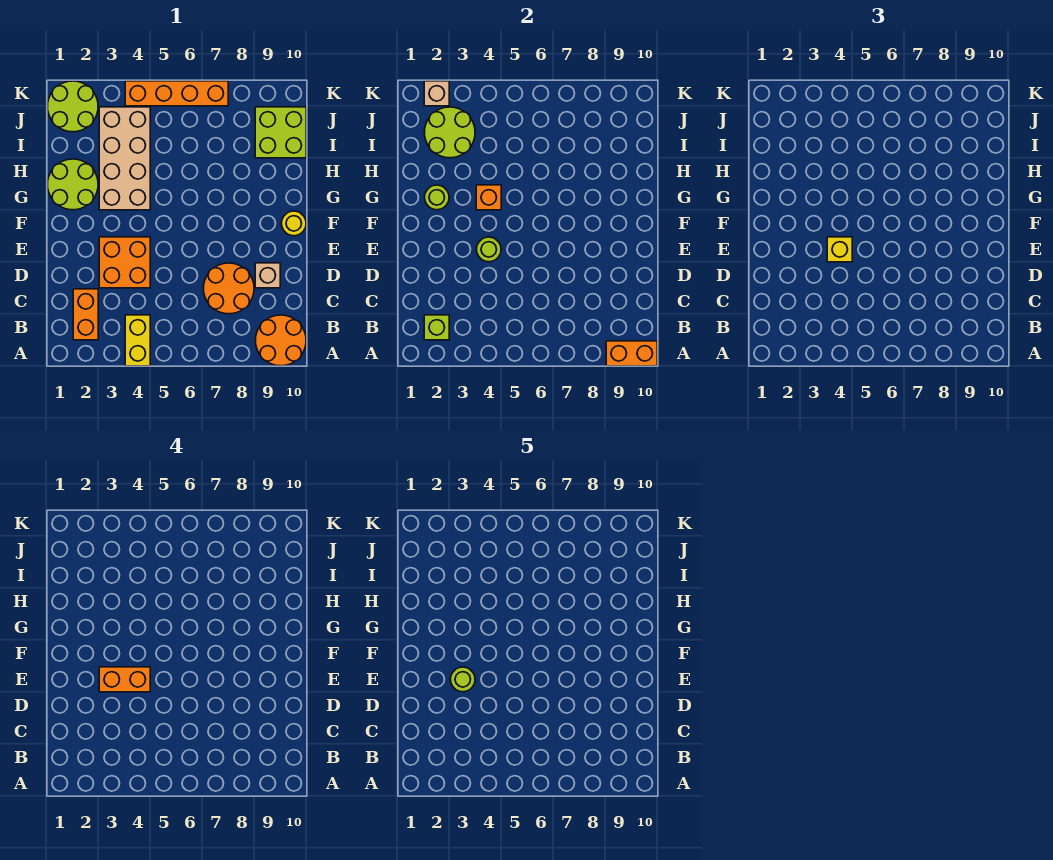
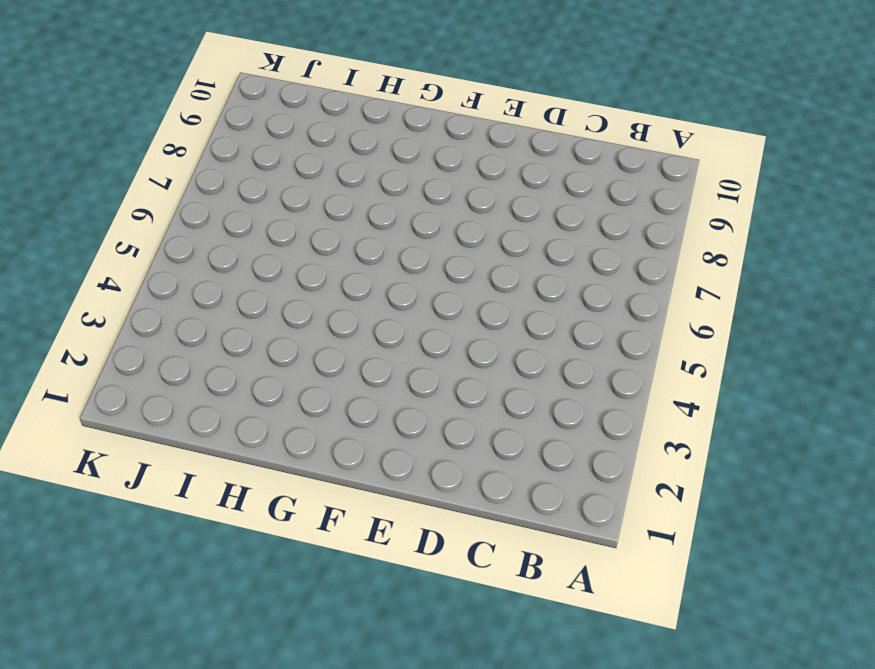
none -> yellow 1x2 brick [125,315,150,366]
none -> orange 2x2 round brick [255,315,306,366]
none -> orange 1x2 brick [73,289,98,340]

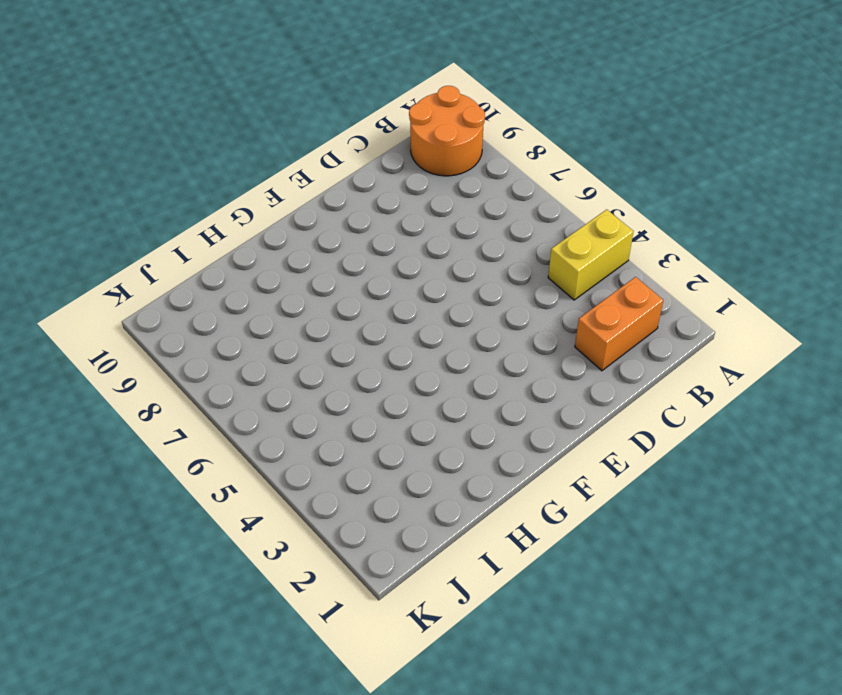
none -> orange 2x2 round brick [203,263,254,314]
none -> orange 2x2 brick [99,237,150,288]
none -> tan 1x1 brick [255,263,280,288]

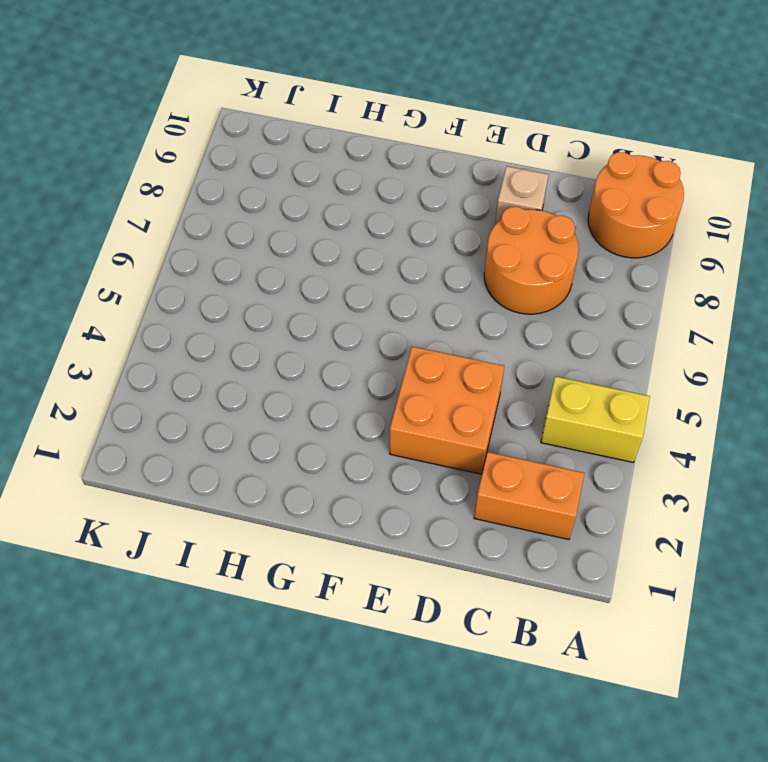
none -> yellow 1x1 round brick [282,211,306,236]
none -> lime 2x2 round brick [47,159,98,210]
none -> tan 2x4 brick [99,107,150,210]

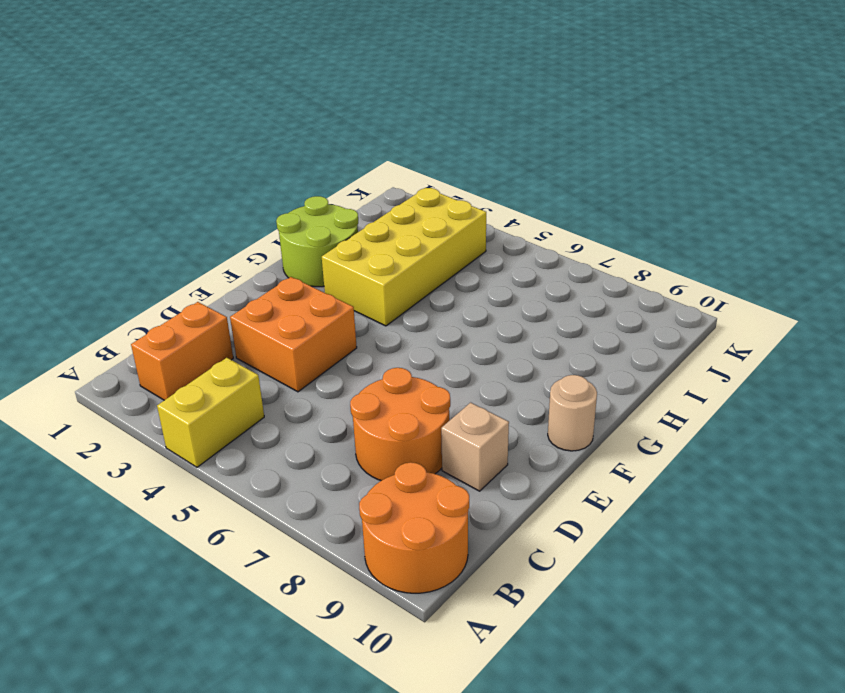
tan 1x1 round brick [548,375,597,451] -> yellow 1x1 round brick [282,211,306,236]
yellow 2x4 brick [322,188,486,326] -> tan 2x4 brick [99,107,150,210]
none -> lime 2x2 brick [255,107,306,158]
none -> lime 2x2 round brick [47,81,98,132]
none -> orange 1x4 brick [125,81,228,106]

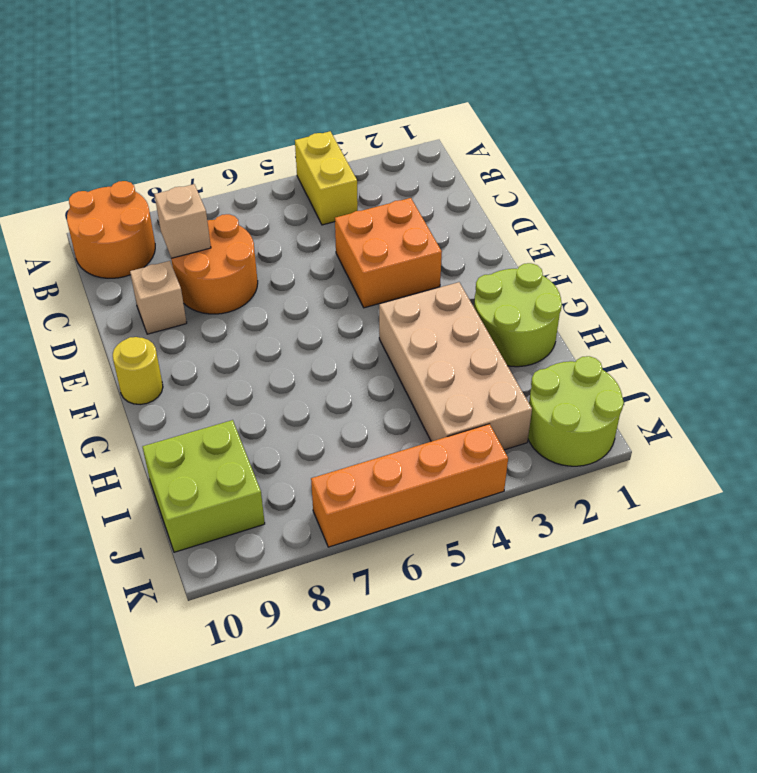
tan 1x1 brick [154,184,211,258] -> tan 1x1 brick moved to [424,81,449,106]
none -> orange 1x2 brick [73,289,98,340]
none -> orange 1x2 brick [606,341,657,366]
none -> lime 1x1 brick [424,315,449,340]

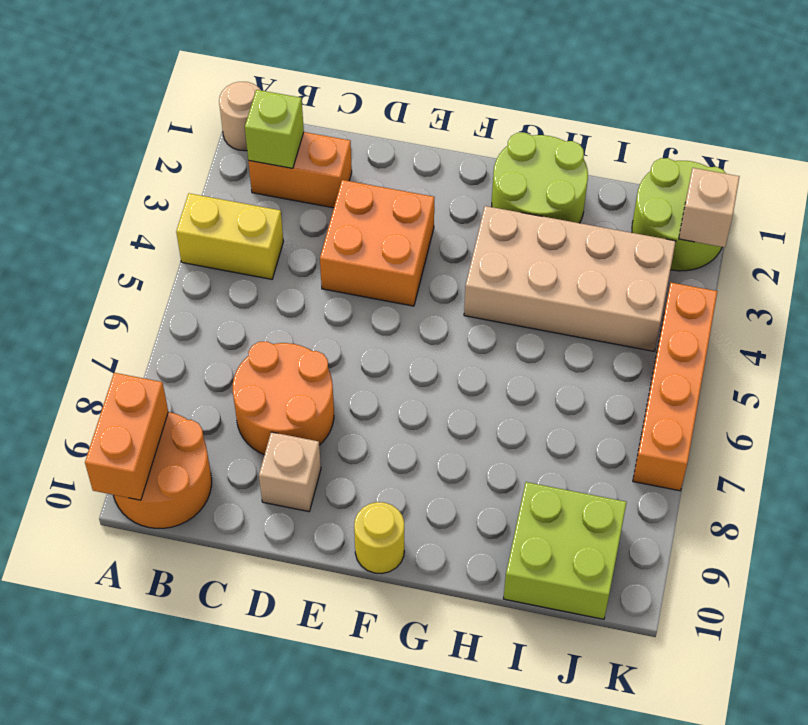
tan 1x1 round brick [219,82,260,151] -> none
none -> lime 1x1 round brick [477,237,501,262]
none -> lime 1x1 round brick [425,185,449,210]
none -> orange 1x1 brick [476,185,501,210]

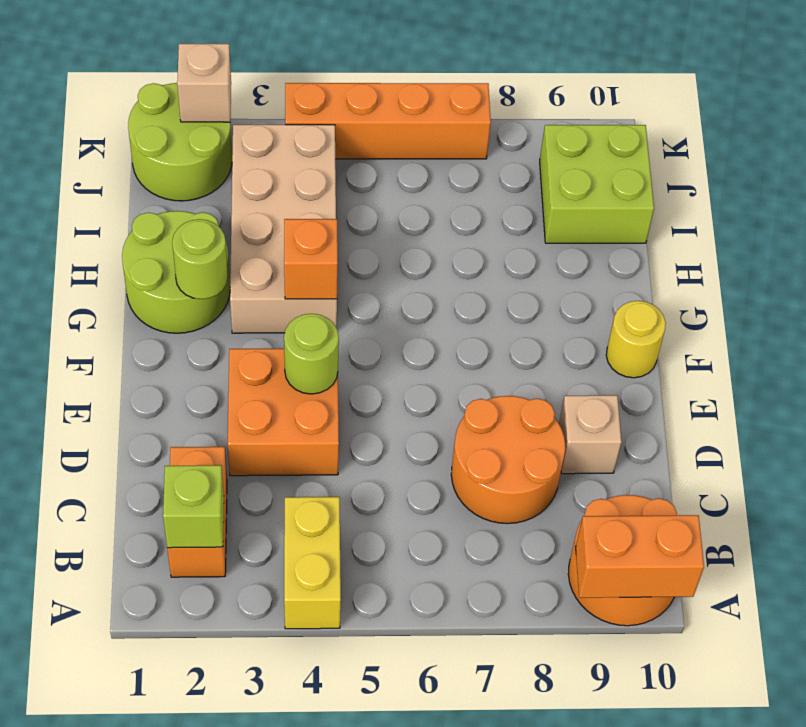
none -> lime 2x2 round brick [424,107,475,158]
none -> yellow 1x1 brick [827,237,852,262]
none -> orange 1x2 brick [99,667,150,692]

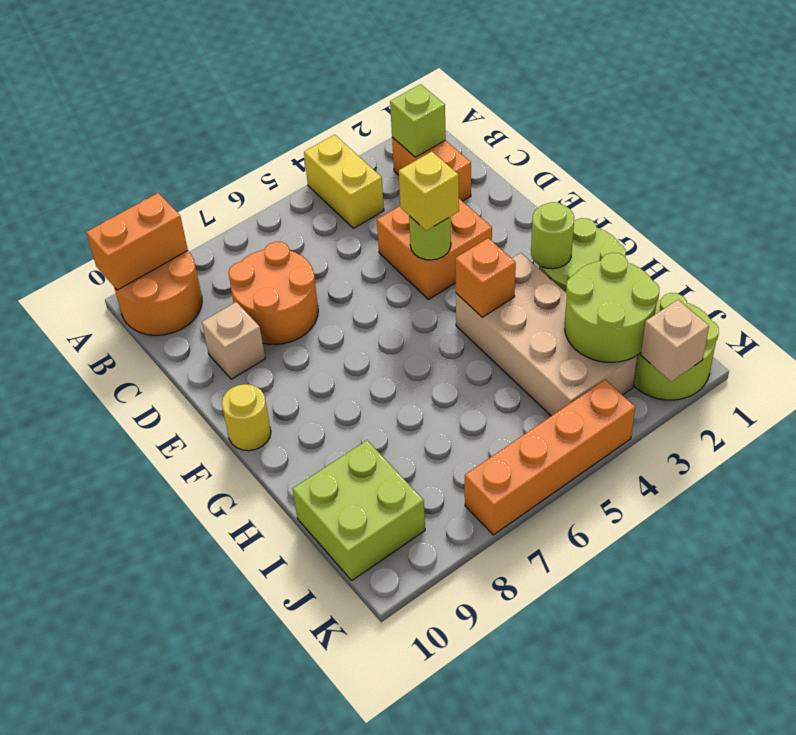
none -> orange 1x2 brick [99,667,150,692]
none -> lime 1x1 round brick [451,667,475,692]

